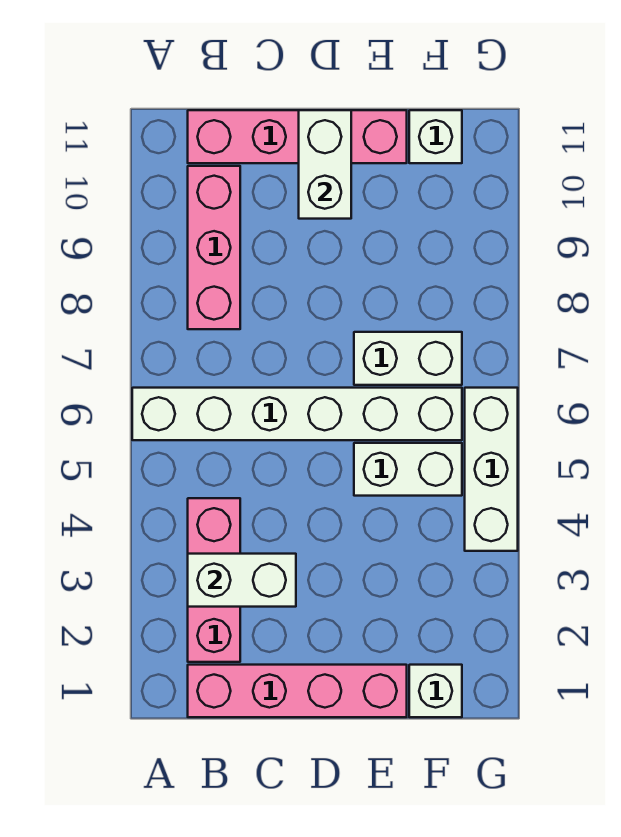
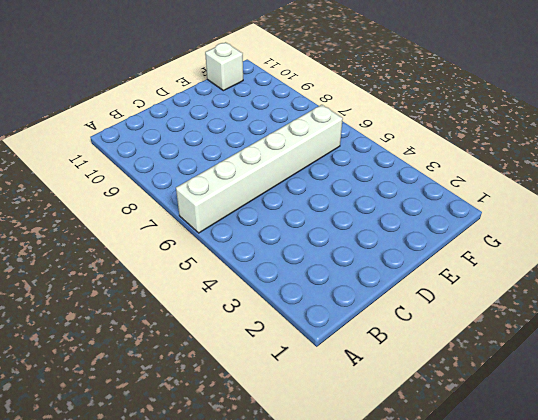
none -> pink 1x4 brick [188,665,407,717]
none -> pink 1x3 brick [188,498,240,662]
none -> pink 1x3 brick [188,166,240,329]

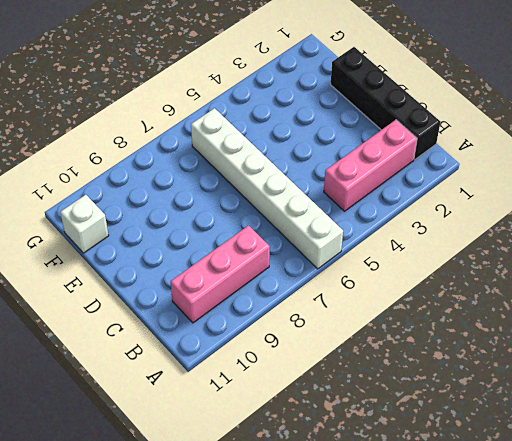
black 1x4 brick [331,47,440,160] -> pink 1x4 brick [188,665,407,717]
none -> pink 1x4 brick [188,110,407,163]
none -> white 1x2 brick [354,443,462,496]
none -> white 1x2 brick [354,332,462,385]

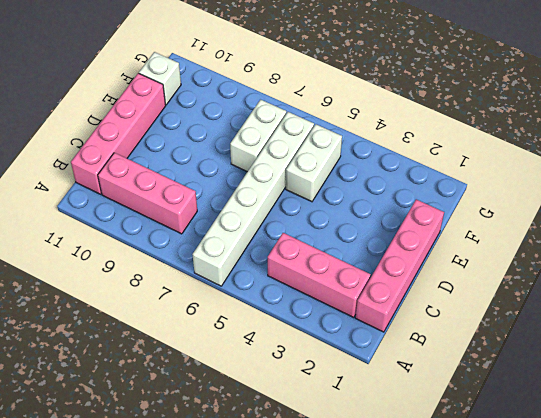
none -> white 1x1 brick [409,665,462,717]
none -> white 1x3 brick [465,388,518,551]
none -> white 1x2 brick [188,554,296,607]

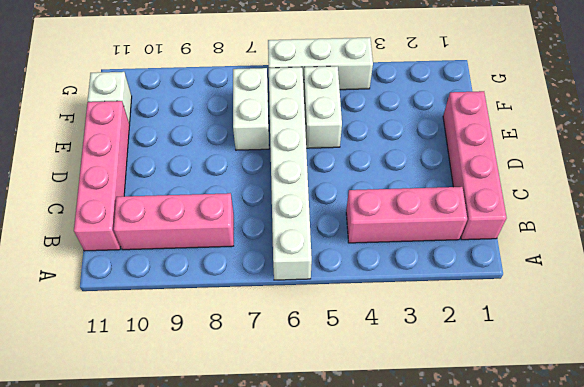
none -> white 1x1 brick [409,665,462,717]
none -> white 1x2 brick [188,554,296,607]
none -> white 1x2 brick [299,110,351,219]

